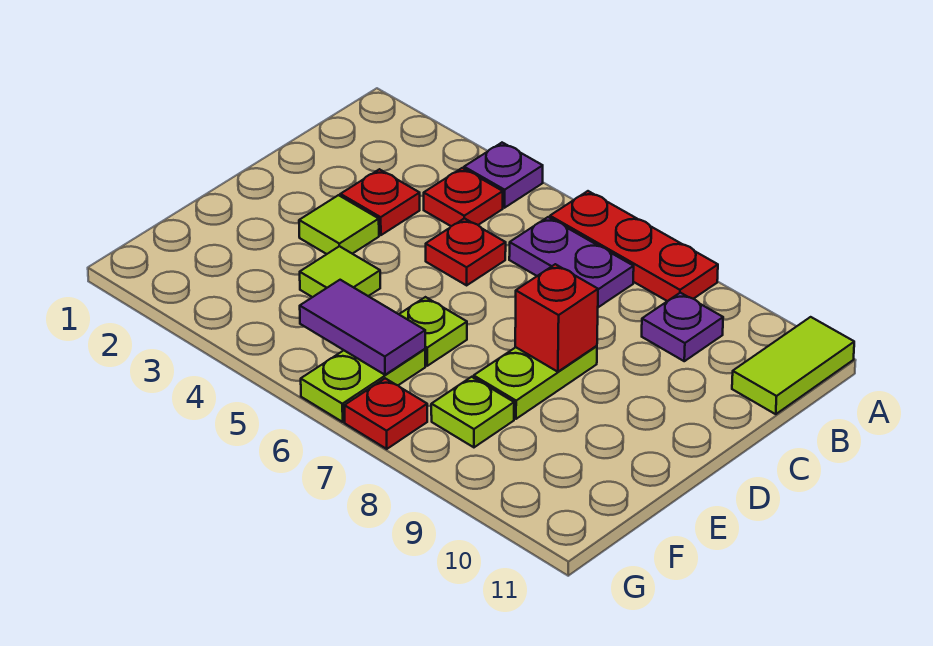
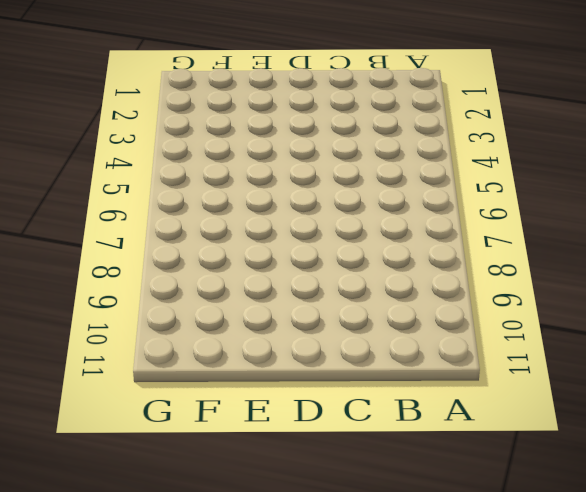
none -> purple 1x1 plate [464,143,543,208]
none -> red 1x3 plate [550,191,718,301]
none -> lime 1x2 tile [732,317,854,414]

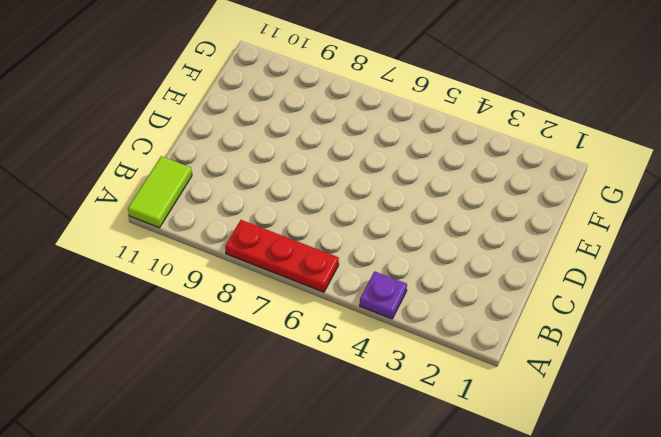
none -> red 1x1 plate [424,168,503,226]
none -> purple 1x2 plate [509,217,634,307]
none -> purple 1x1 plate [642,293,723,361]

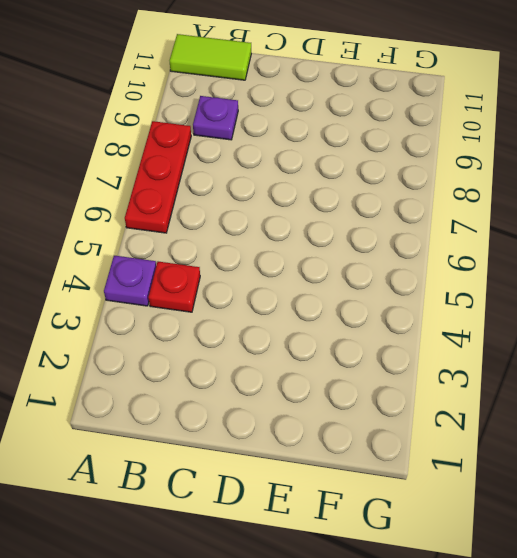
none -> purple 1x2 plate [509,217,634,307]
none -> red 1x1 plate [340,169,420,235]
none -> red 1x1 plate [426,218,506,285]

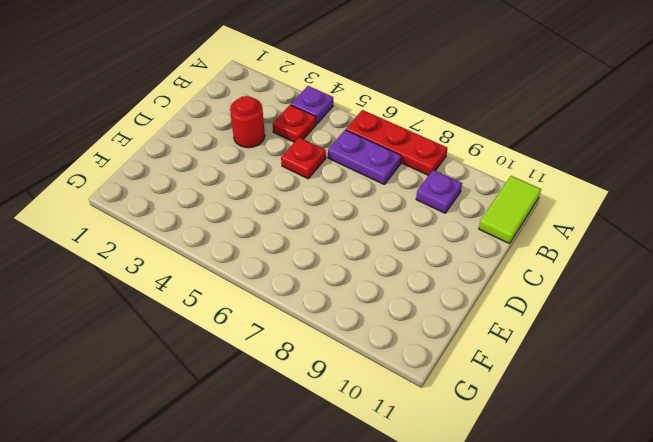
red 1x1 round brick [230,96,265,148] -> red 1x1 plate [340,169,420,235]
none -> lime 1x1 tile [299,195,379,254]
none -> lime 1x2 plate [474,346,597,419]
none -> lime 1x1 tile [300,246,380,297]

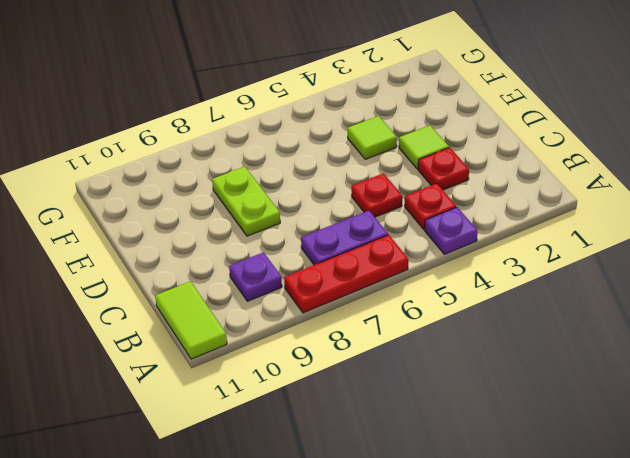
none -> lime 1x1 plate [399,297,467,366]
none -> lime 1x2 plate [301,349,425,422]
none -> lime 1x1 plate [431,377,514,447]

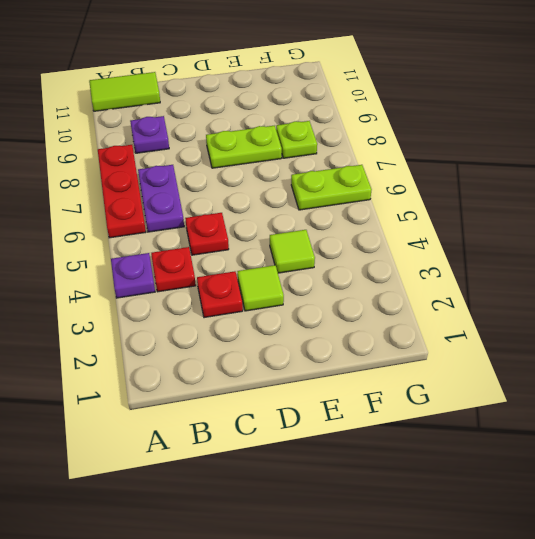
none -> lime 1x1 plate [399,297,467,366]
none -> red 1x1 plate [344,378,427,449]
none -> red 1x1 brick [515,264,598,372]

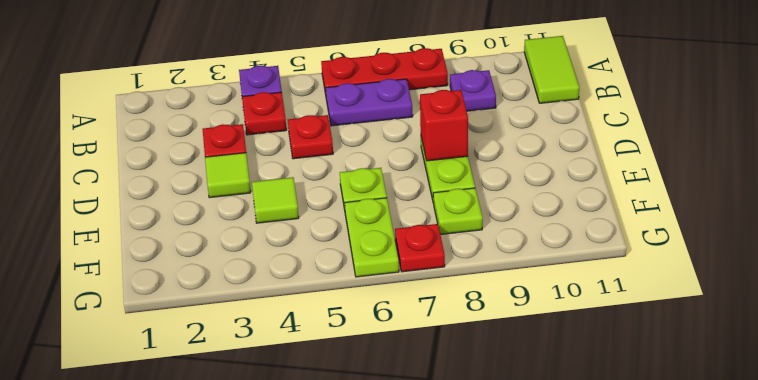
none -> purple 1x2 tile [300,280,425,375]

